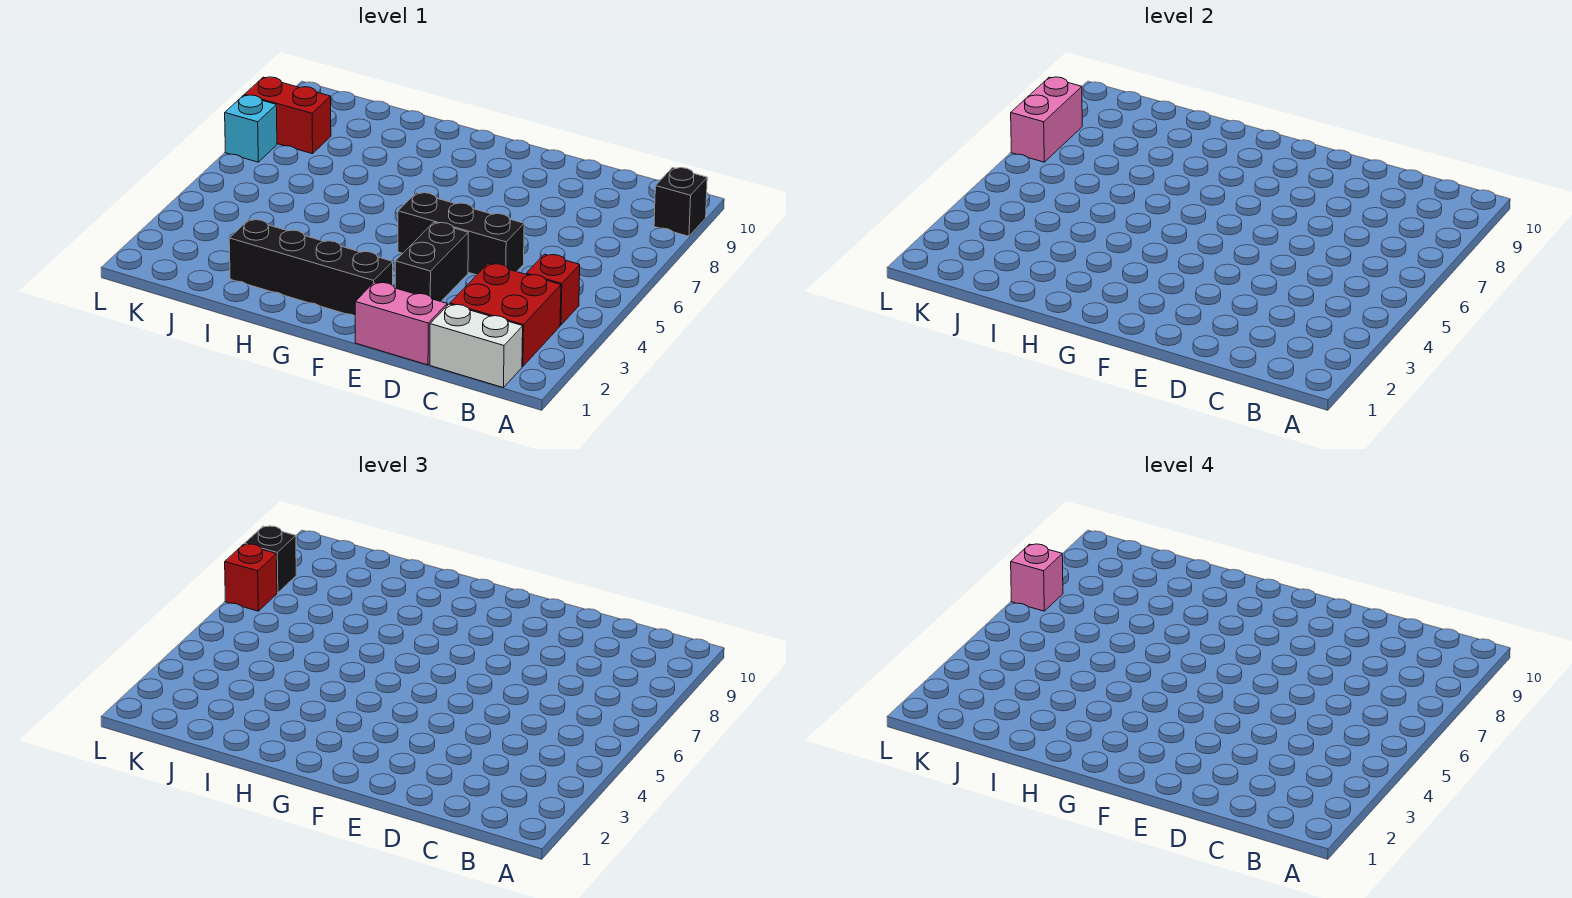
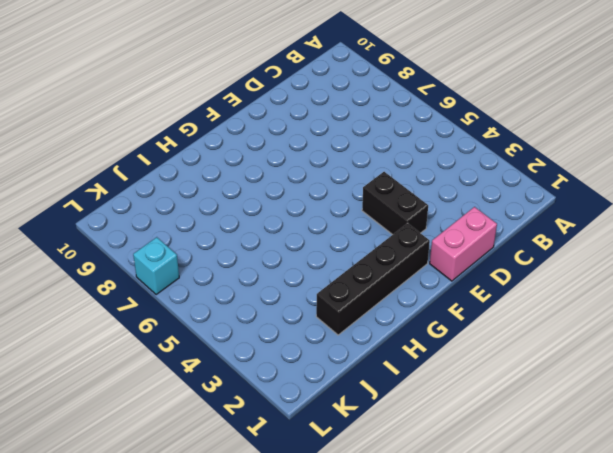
none -> black 1x1 brick [654,168,707,236]
none -> white 1x2 brick [430,304,523,388]
none -> red 2x2 brick [450,264,561,367]

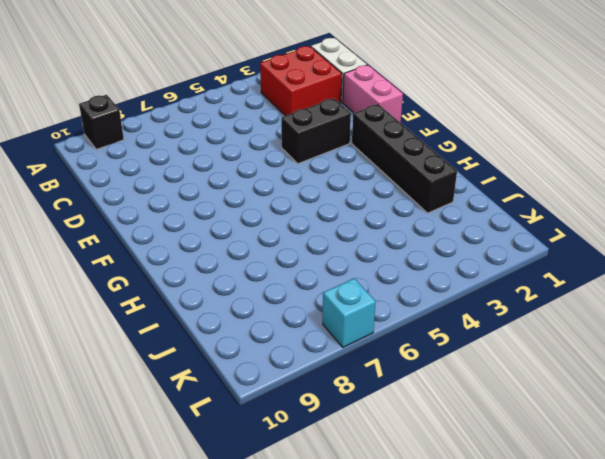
none -> red 1x1 brick [526,254,580,325]
none -> black 1x3 brick [398,193,524,275]
none -> red 1x2 brick [244,77,331,154]

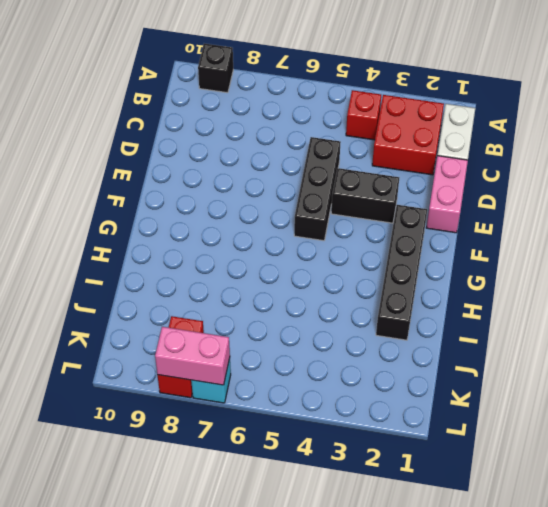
none -> red 1x1 brick [225,544,277,611]
none -> black 1x1 brick [244,526,296,593]
none -> pink 1x1 brick [1011,544,1063,611]

